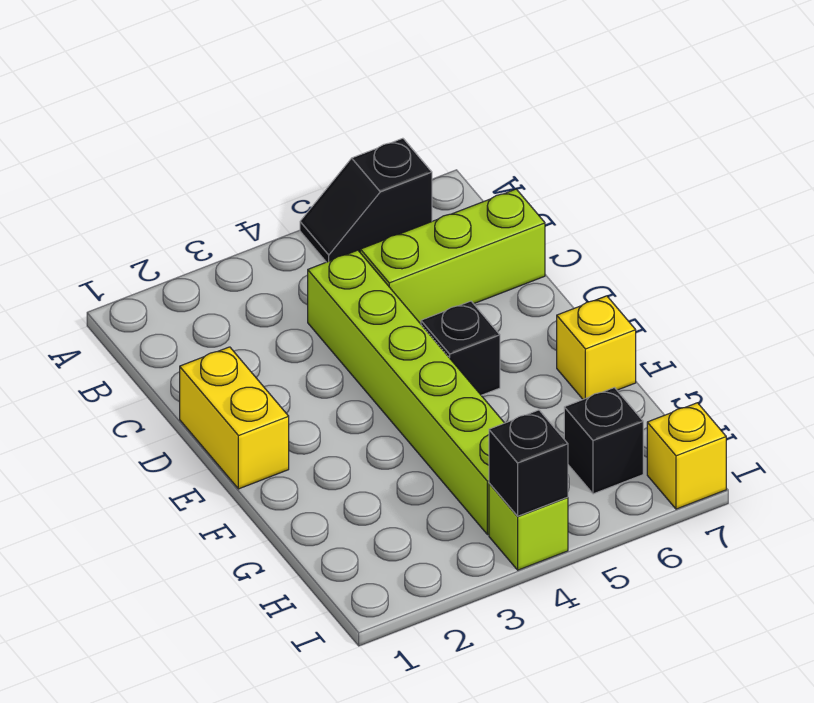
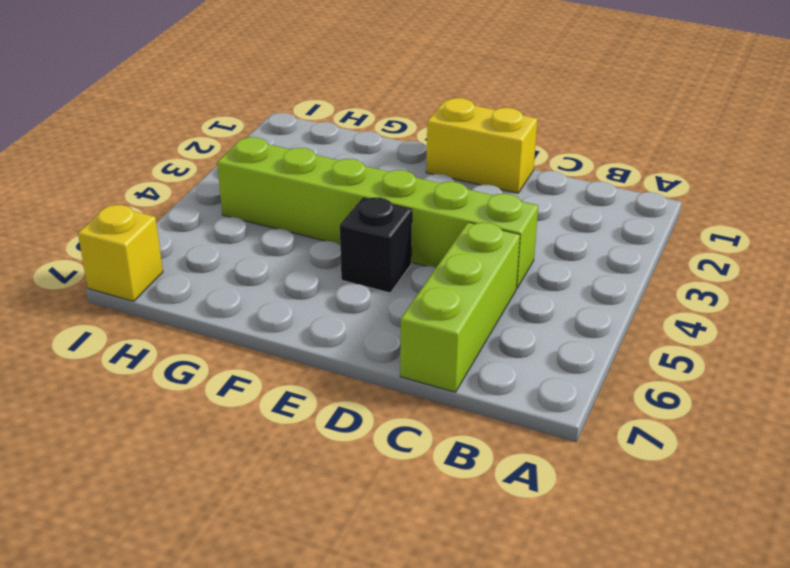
none -> black 1x2 slope [300,138,432,262]
none -> yellow 1x1 brick [557,296,636,399]

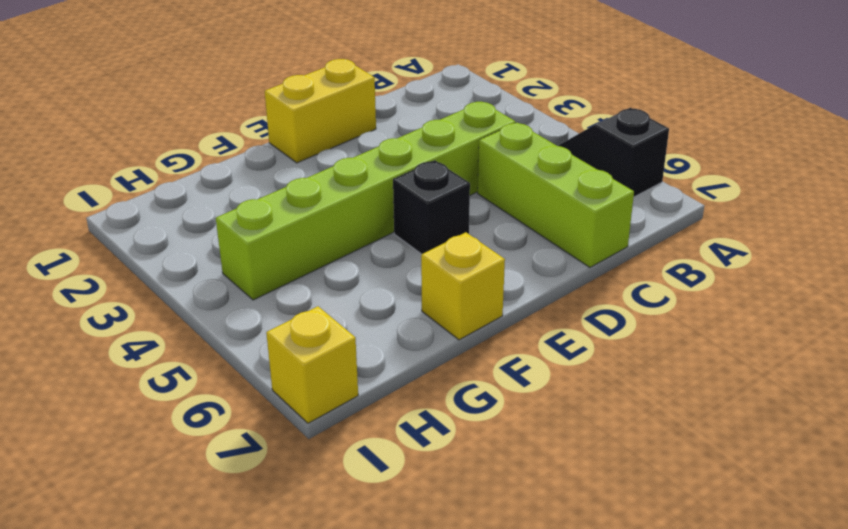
none -> black 1x1 brick [564,388,643,494]
none -> lime 1x1 brick [489,483,568,570]

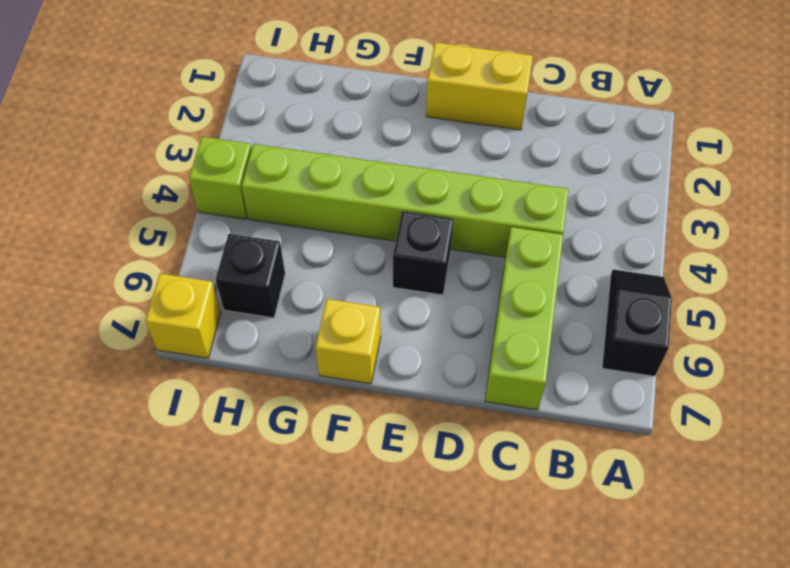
none -> black 1x1 brick [489,410,568,516]

